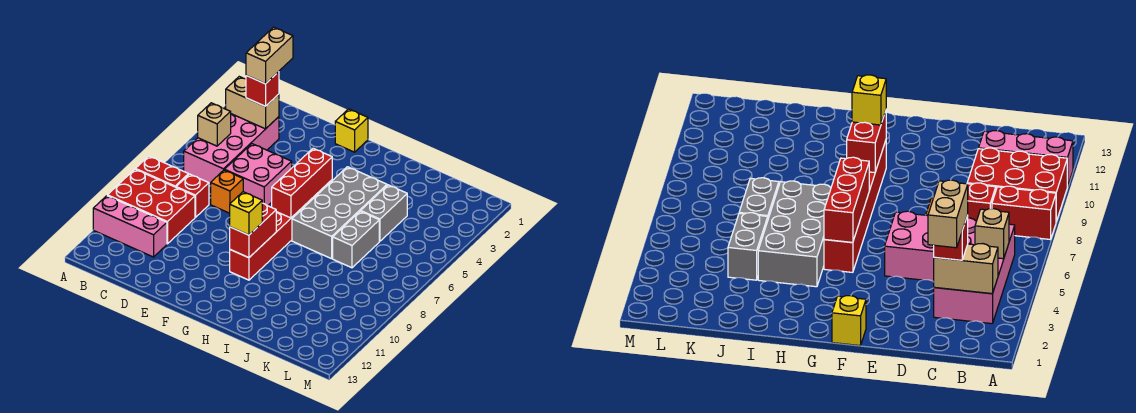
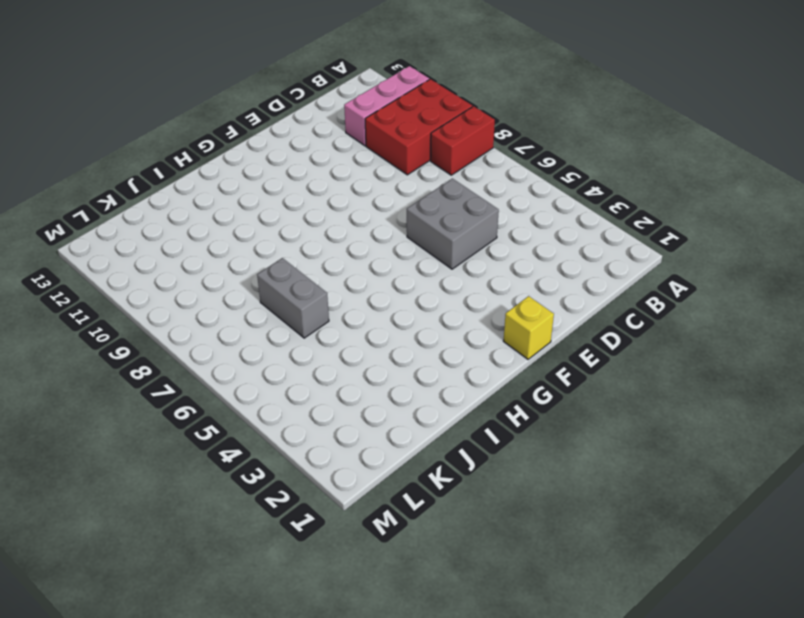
grey 2x2 brick [407,179,499,269] -> pink 2x2 brick [225,144,292,206]
none -> pink 2x4 brick [184,114,279,185]
none -> red 1x1 brick [176,174,209,217]
none -> orange 1x1 brick [211,170,243,213]

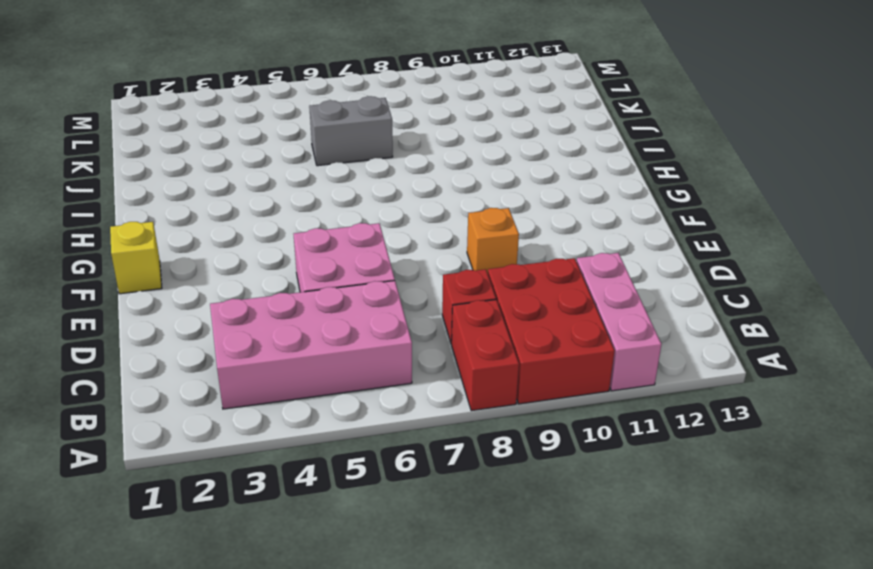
orange 1x1 brick [467,208,519,274] -> orange 1x1 brick moved to [211,170,243,213]
none -> red 1x6 brick [230,180,332,280]
none -> grey 2x4 brick [292,167,387,259]
none -> grey 1x2 brick [361,185,407,241]

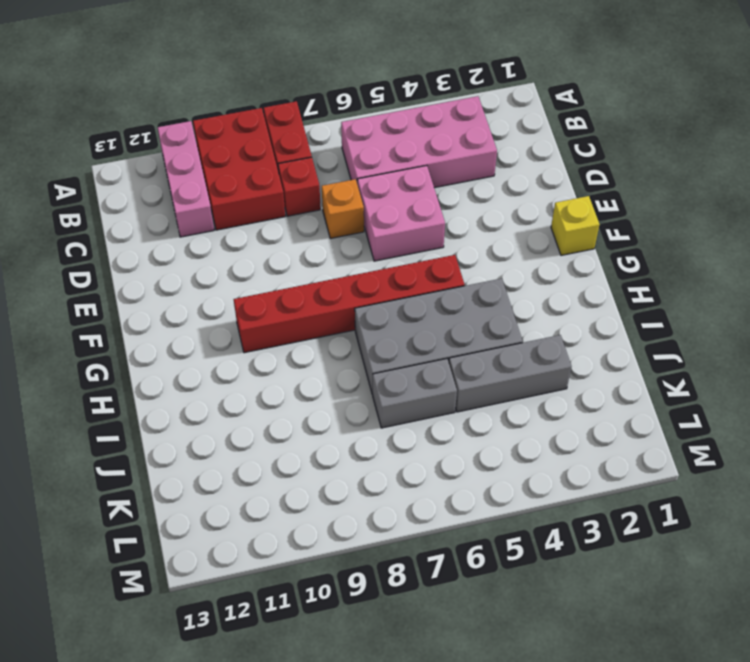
grey 1x3 brick [449,335,571,412] -> grey 1x2 brick [361,185,407,241]
none -> tan 1x2 brick [226,77,279,129]
none -> tan 1x1 brick [198,103,231,146]
none -> red 1x3 brick [272,148,332,218]

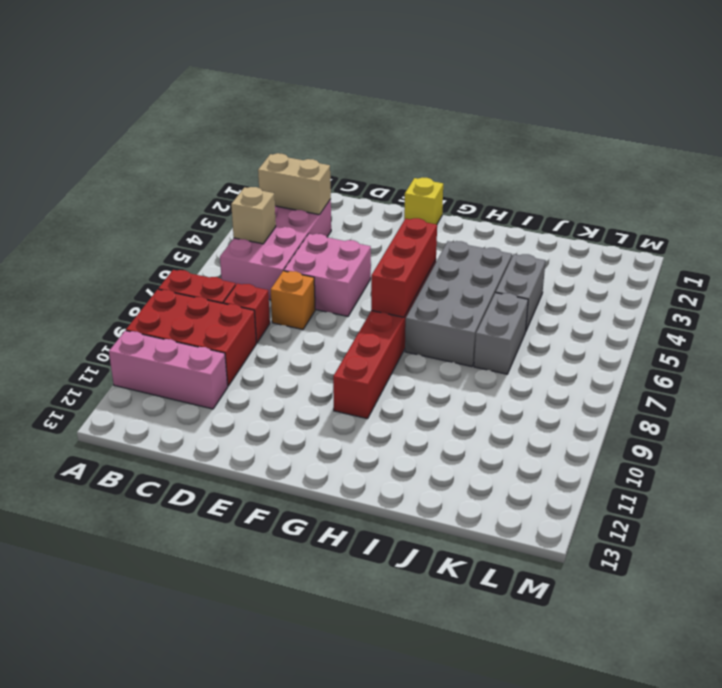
none -> red 1x2 brick [230,203,276,258]
none -> red 1x1 brick [246,72,279,106]
none -> yellow 1x1 brick [230,192,262,235]

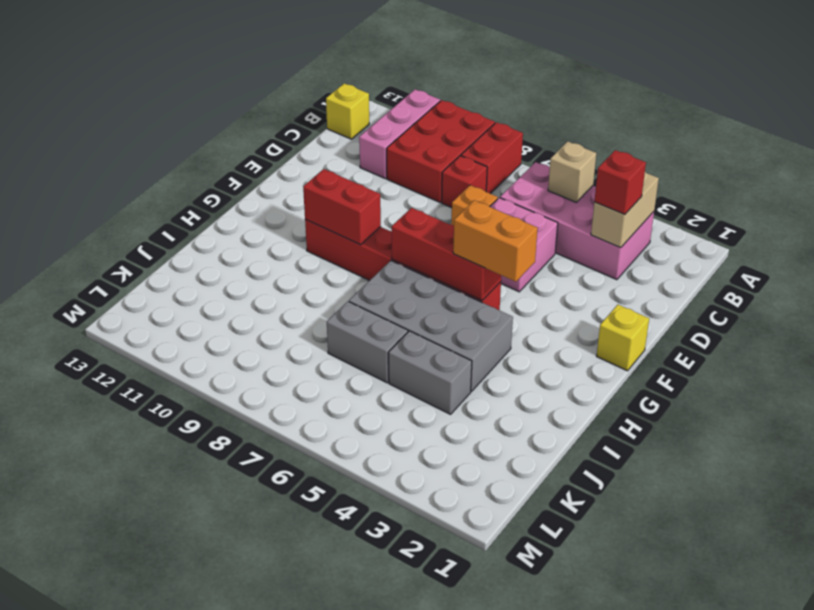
yellow 1x1 brick [326,83,369,139] -> yellow 1x1 brick moved to [230,192,262,235]
orange 1x2 brick [453,200,538,282] -> none
none -> tan 1x2 brick [246,27,293,84]

